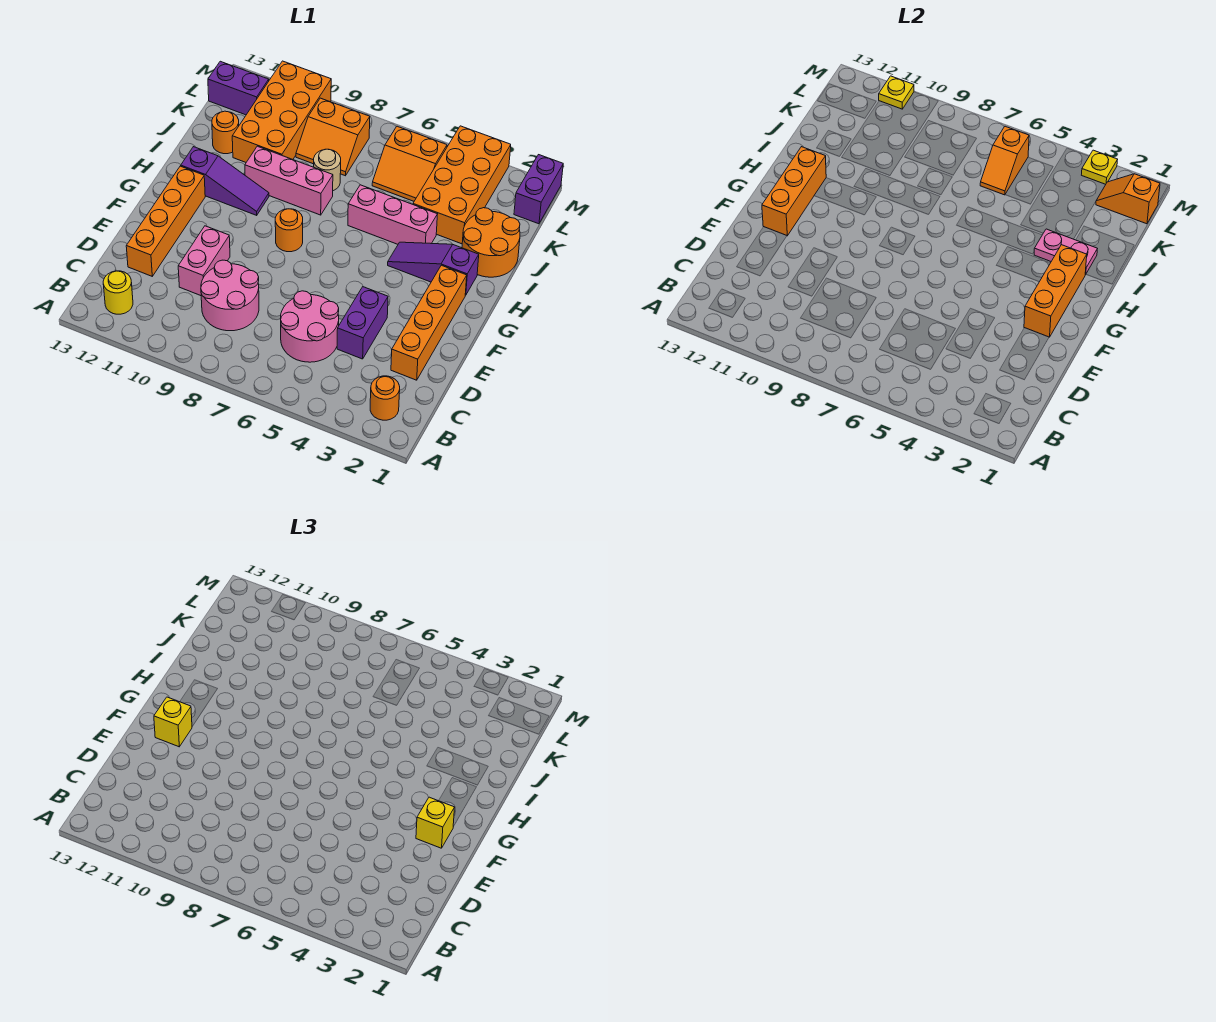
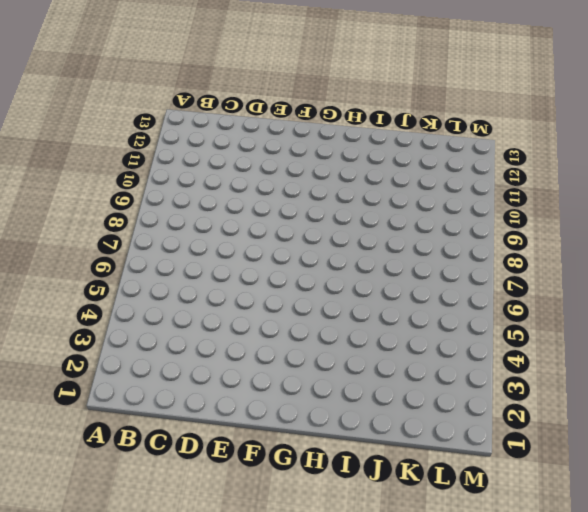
none -> orange 1x1 round brick [370,376,400,420]
none -> yellow 1x1 round brick [103,271,133,314]
none -> pink 2x2 round brick [281,291,339,362]
none -> pink 2x2 round brick [201,260,259,331]

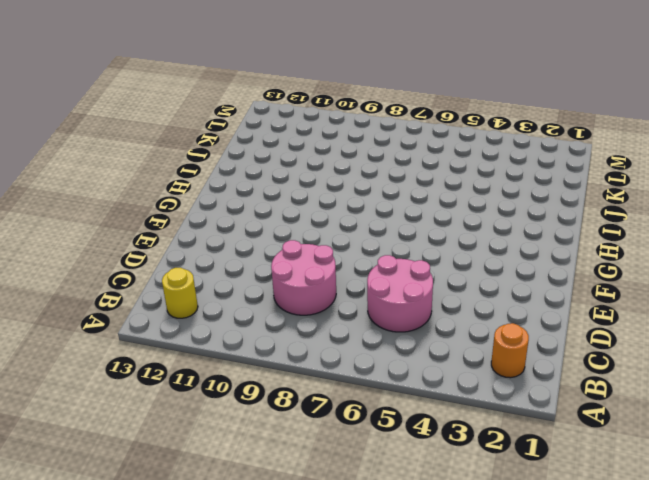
none -> orange 1x4 brick [391,265,467,380]
none -> purple 1x2 brick [337,287,388,359]
none -> pink 1x2 brick [178,226,230,296]
none -> orange 1x4 brick [126,166,205,276]

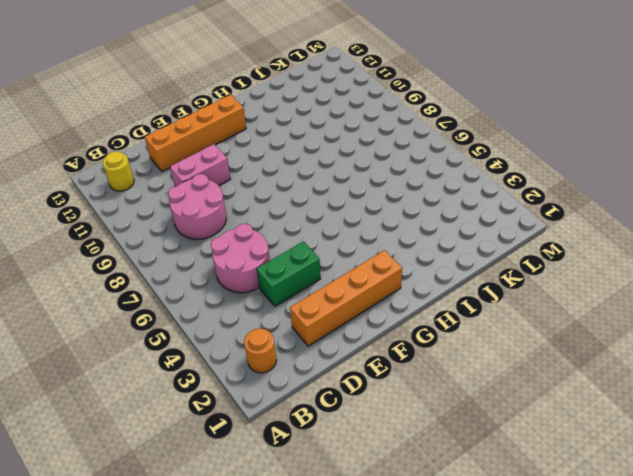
green 1x2 brick [257,241,321,306] -> purple 1x2 brick [337,287,388,359]
none -> orange 1x1 round brick [275,209,303,252]
none -> purple 1x3 slope [388,242,479,295]
none -> purple 1x3 slope [181,147,269,215]
none -> orange 2x2 round brick [462,208,520,277]

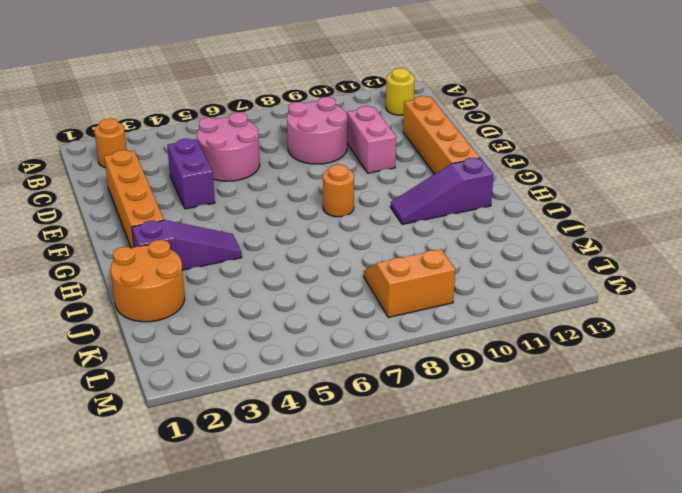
none -> pink 1x3 brick [348,185,438,244]
none -> pink 1x3 brick [245,146,333,215]
none -> orange 2x4 brick [413,126,511,244]
none -> tan 1x1 round brick [314,149,341,191]

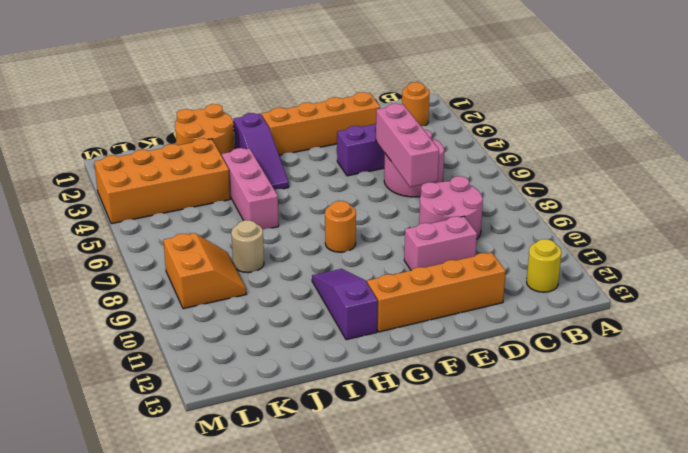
pink 1x3 brick [376,104,439,187] -> pink 1x3 brick moved to [245,146,333,215]
none -> orange 2x4 brick [232,61,331,162]
none -> orange 1x1 round brick [212,111,239,154]
none -> orange 2x2 slope [372,126,447,201]
none -> purple 1x2 brick [514,155,563,224]

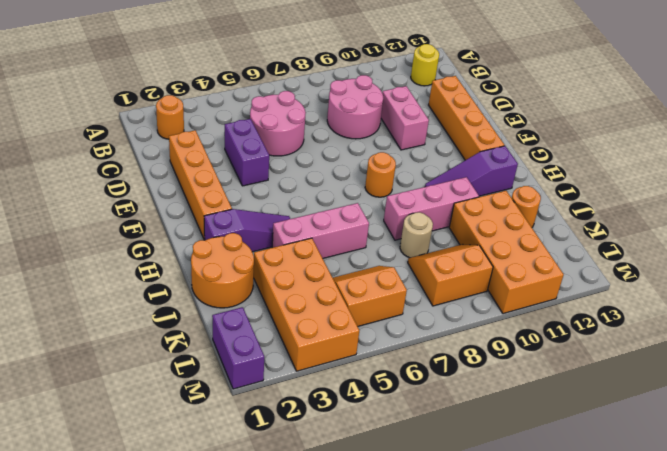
none -> purple 1x2 brick [208,61,269,115]
none -> orange 1x3 brick [1024,245,1087,337]
none -> orange 1x3 brick [762,147,826,236]
none -> pink 1x2 plate [1034,229,1097,274]

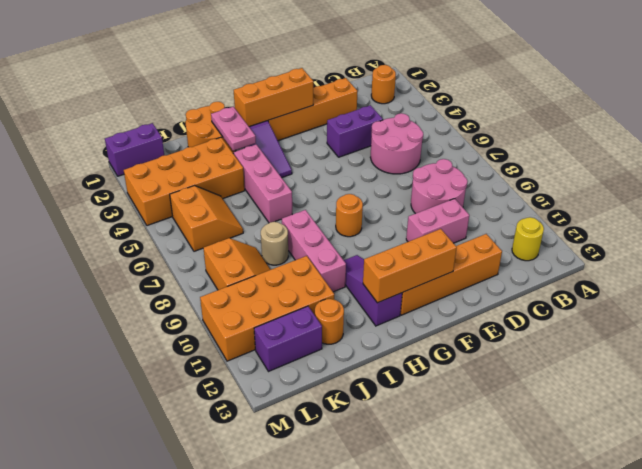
purple 1x2 brick [254,306,322,372] -> purple 1x2 brick turned to [208,61,269,115]
none -> orange 1x2 slope [980,126,1029,195]
none -> orange 1x2 slope [1096,174,1160,224]
none -> yellow 1x1 plate [1082,150,1118,184]
none -> yellow 1x1 plate [879,76,914,109]

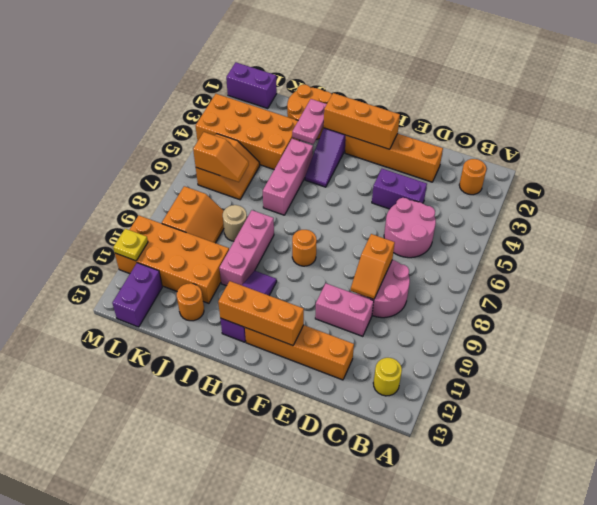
orange 1x2 slope [351,234,395,299] -> orange 1x2 slope moved to [1096,174,1160,224]
none -> yellow 1x1 plate [1082,150,1118,184]
none -> yellow 1x1 brick [416,797,455,848]
none -> yellow 1x1 brick [154,697,192,747]

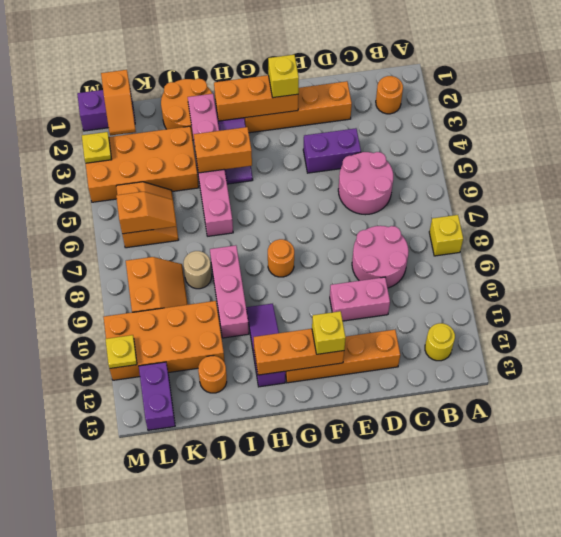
yellow 1x1 brick [429,215,463,256] -> none
orange 1x2 brick [194,127,252,173] -> none

